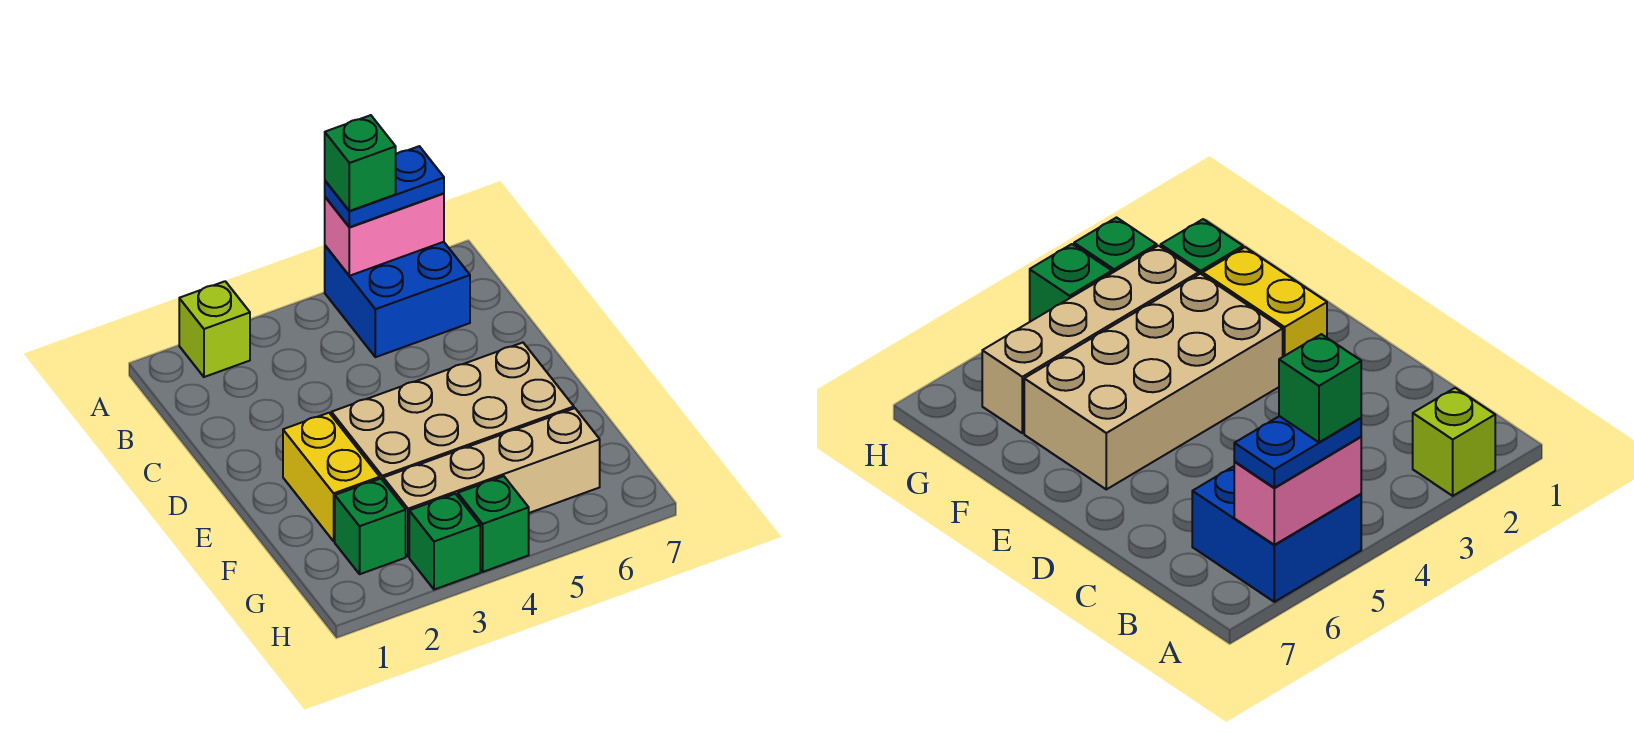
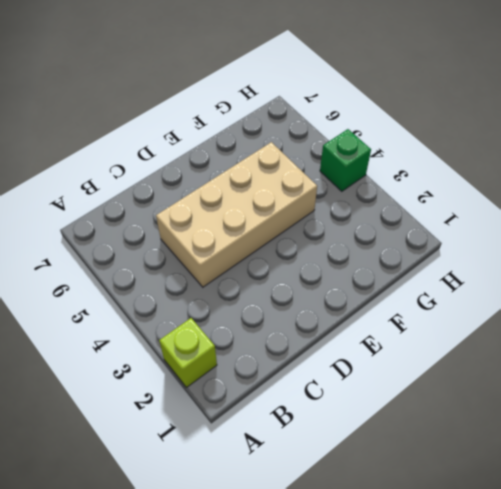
tan 2x4 brick [156,142,317,287] -> tan 2x4 brick turned to [331,343,574,480]
none -> blue 2x2 brick [325,242,470,357]
none -> yellow 1x2 brick [283,413,380,541]

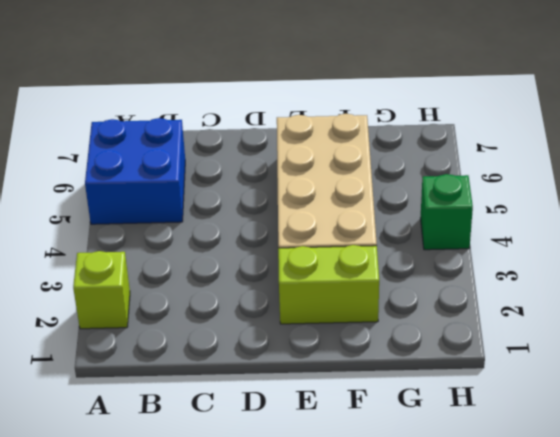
lime 1x2 brick [278,245,379,324] -> yellow 1x2 brick [283,413,380,541]
none -> green 1x1 brick [335,479,406,574]
none -> tan 1x4 brick [383,408,600,557]

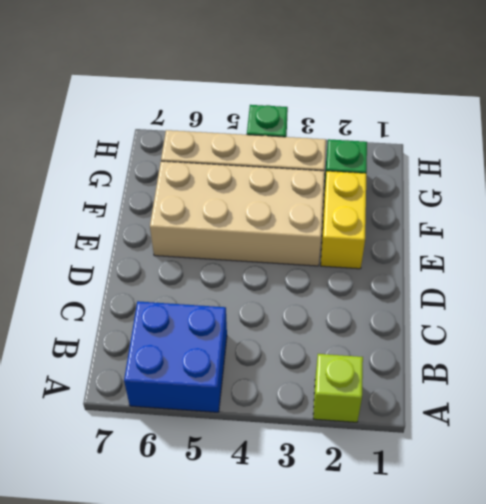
none -> green 1x1 brick [409,494,480,590]
none -> pink 1x2 brick [325,193,444,276]

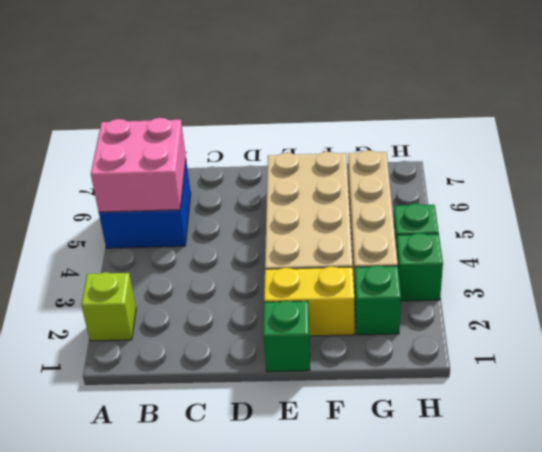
pink 2x2 brick [91,118,186,212] -> pink 1x2 brick [325,193,444,276]
green 1x1 brick [263,301,310,372] -> green 1x1 brick moved to [325,115,396,211]
none -> blue 1x2 plate [325,146,444,227]

